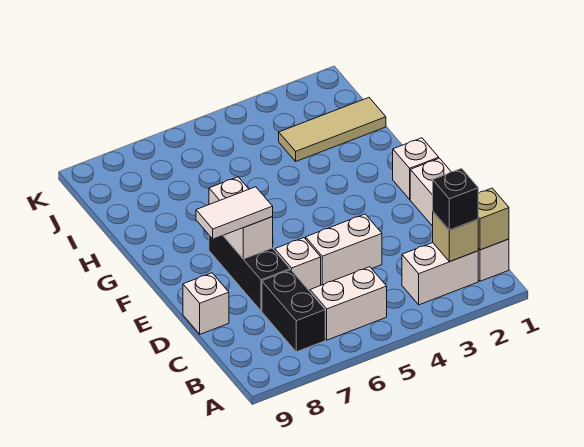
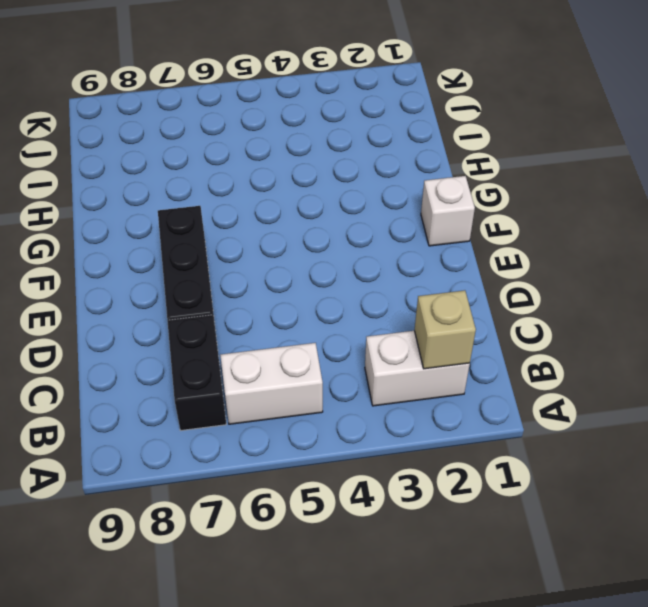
none -> white 1x4 brick [410,158,509,281]
none -> white 1x2 brick [306,214,382,285]
none -> white 1x1 brick [275,238,321,291]

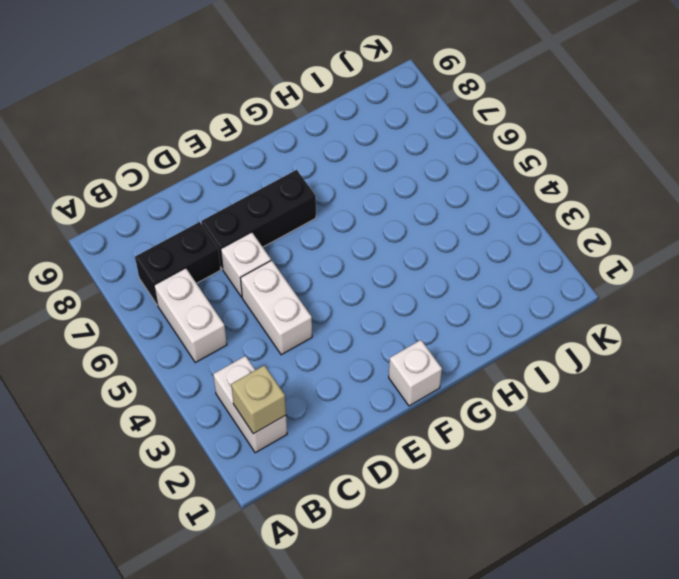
none -> white 1x4 brick [410,158,509,281]
none -> white 1x1 brick [183,273,229,334]
none -> tan 1x3 tile [279,98,386,161]

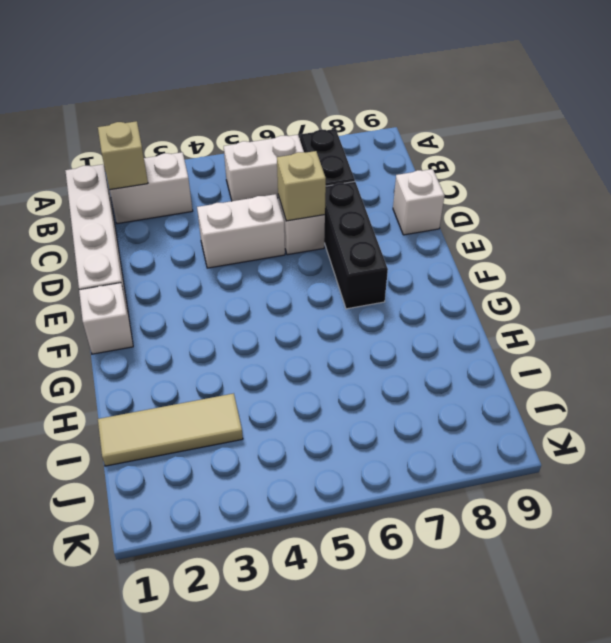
tan 1x1 brick [277,151,326,221] -> tan 1x1 brick moved to [478,188,509,250]
none -> white 1x2 brick [209,177,273,259]
none -> black 1x1 brick [433,168,478,230]
none -> white 1x2 tile [196,187,273,239]

